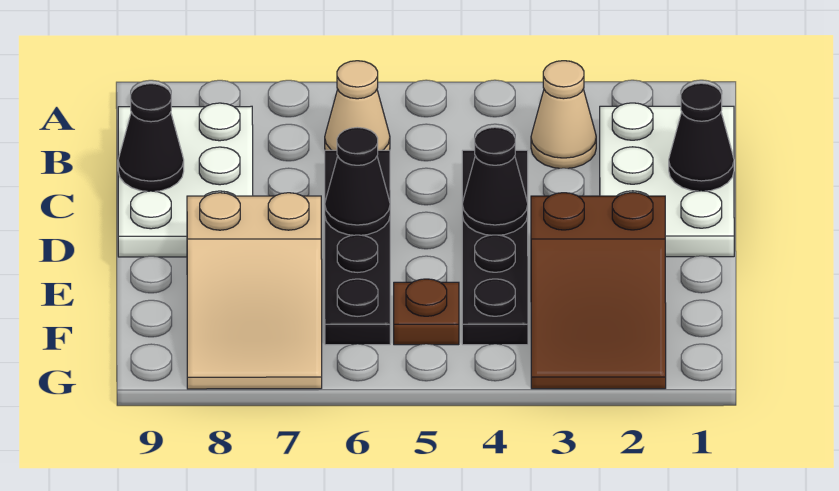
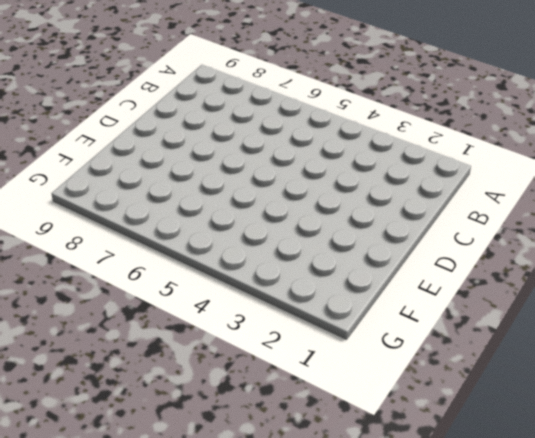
none -> white 2x3 plate [600,103,734,257]
none -> tan 1x1 cone [531,61,596,168]
none -> tan 1x1 cone [325,61,390,150]

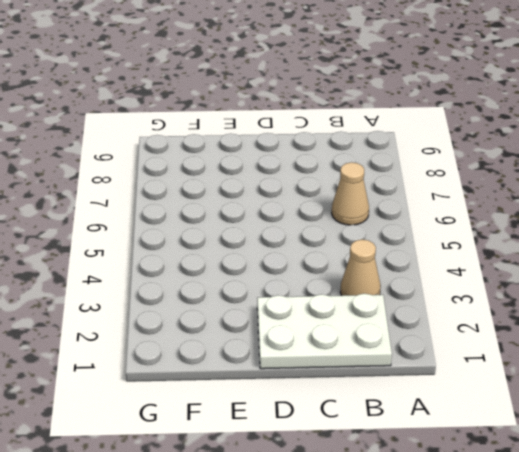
none -> white 2x3 plate [118,103,253,257]
none -> black 1x4 plate [462,150,528,345]
none -> black 1x4 plate [325,150,390,345]

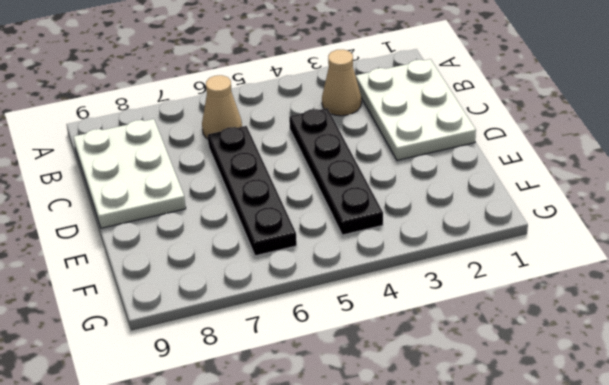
none -> brown 2x3 slope [531,192,666,389]
none -> tan 2x3 slope [187,193,322,389]
none -> brown 1x1 plate [394,279,459,345]

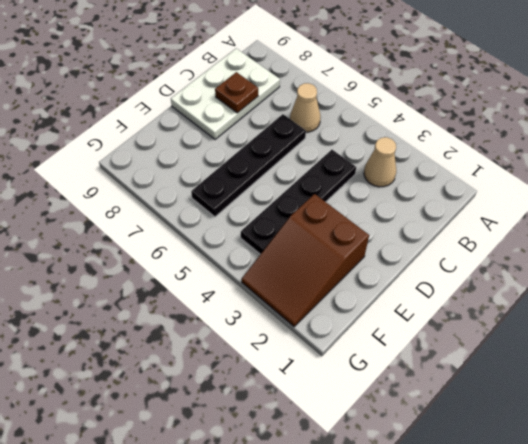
brown 1x1 plate [215,72,258,113] -> brown 1x1 plate moved to [394,279,459,345]
none -> white 2x3 plate [600,103,734,257]
none -> tan 2x3 slope [187,193,322,389]
none -> black 1x1 cone [669,83,734,191]

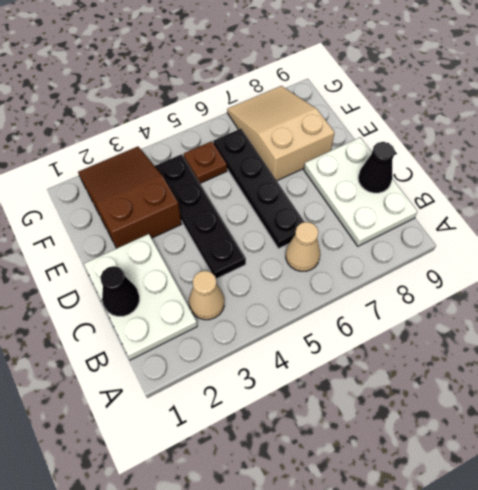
none -> black 1x1 cone [462,127,528,235]
none -> black 1x1 cone [325,127,390,235]

